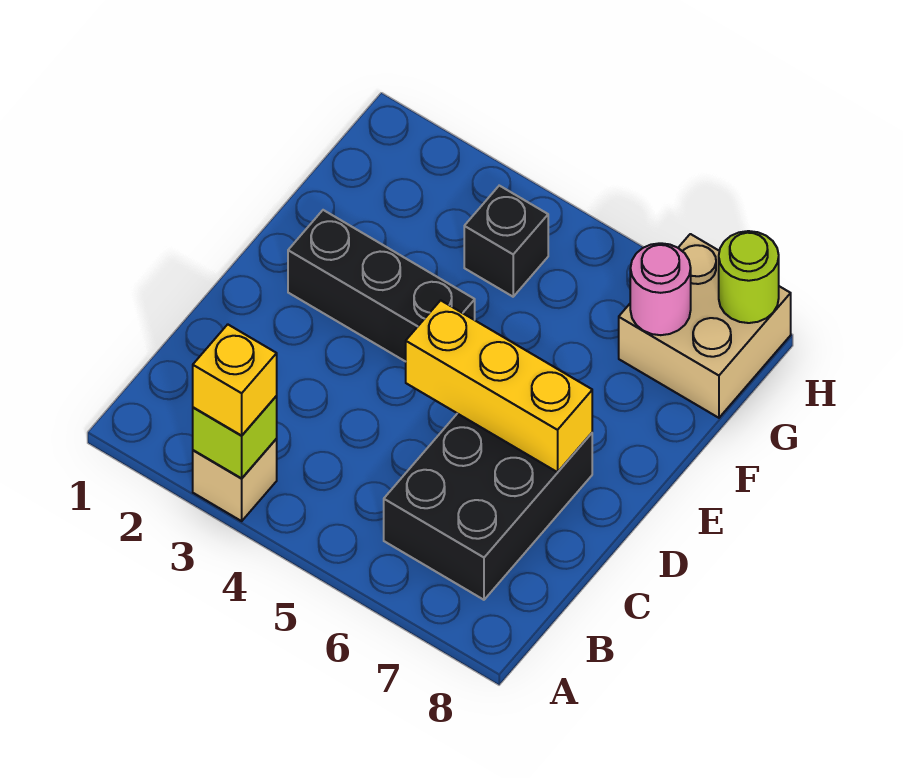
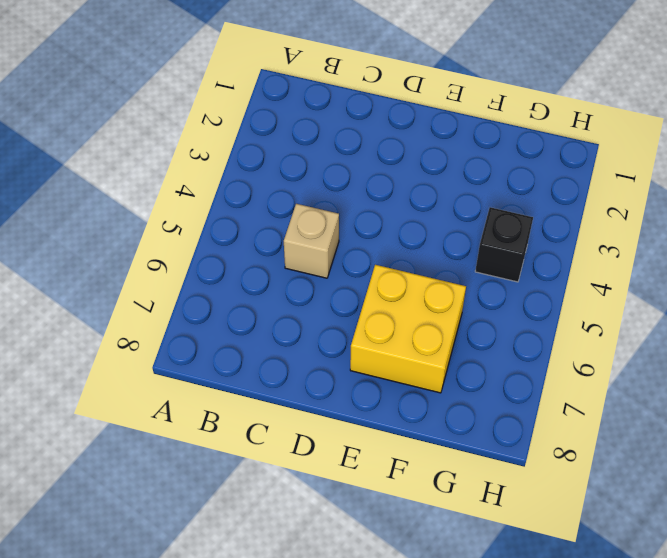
tan 1x1 brick [284,204,339,278] -> tan 1x1 brick moved to [193,439,277,521]
yellow 2x2 brick [350,265,466,393] -> none
none -> black 2x3 brick [384,414,592,600]
none -> black 1x3 brick [288,210,475,362]

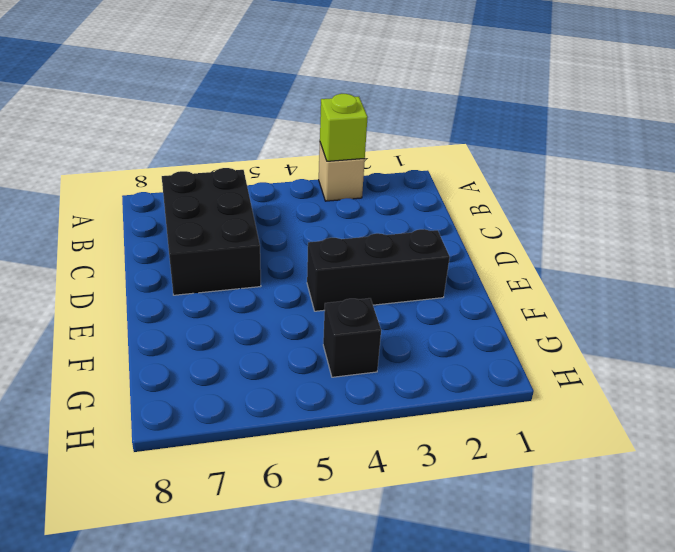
none -> tan 2x2 brick [619,234,791,418]
none -> yellow 1x3 brick [406,300,592,472]

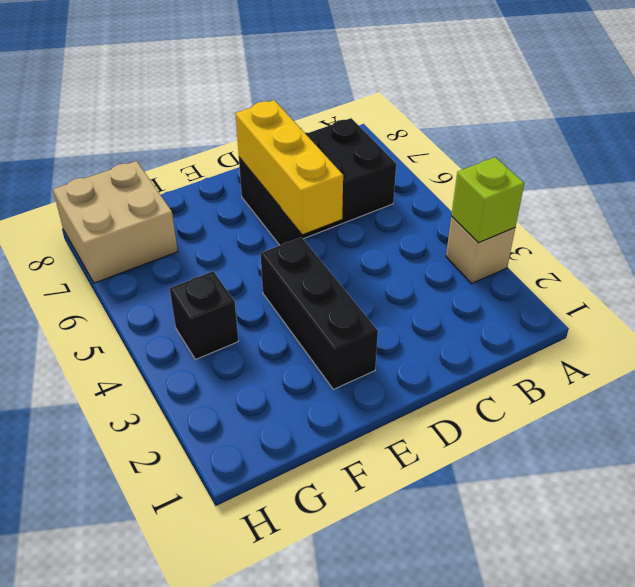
none -> pink 1x1 round brick [630,243,691,335]
none -> lime 1x1 round brick [719,231,779,323]

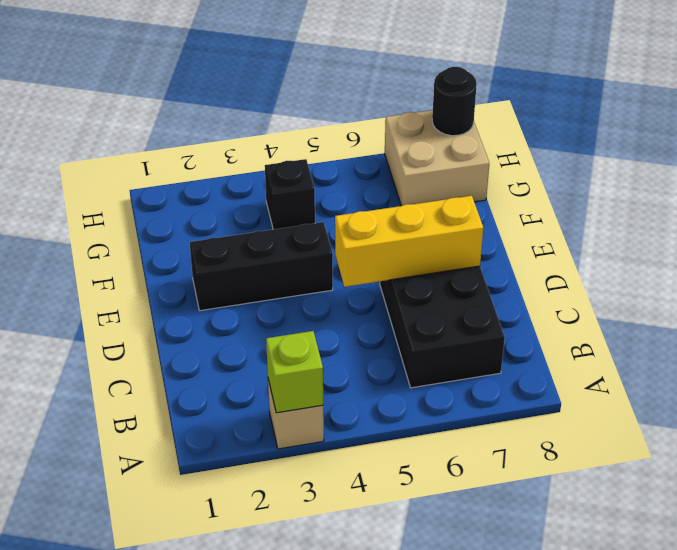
black 1x1 round brick [432,67,477,136] -> lime 1x1 round brick [719,231,779,323]
none -> pink 1x1 round brick [630,243,691,335]
none -> yellow 1x1 brick [193,324,277,435]

